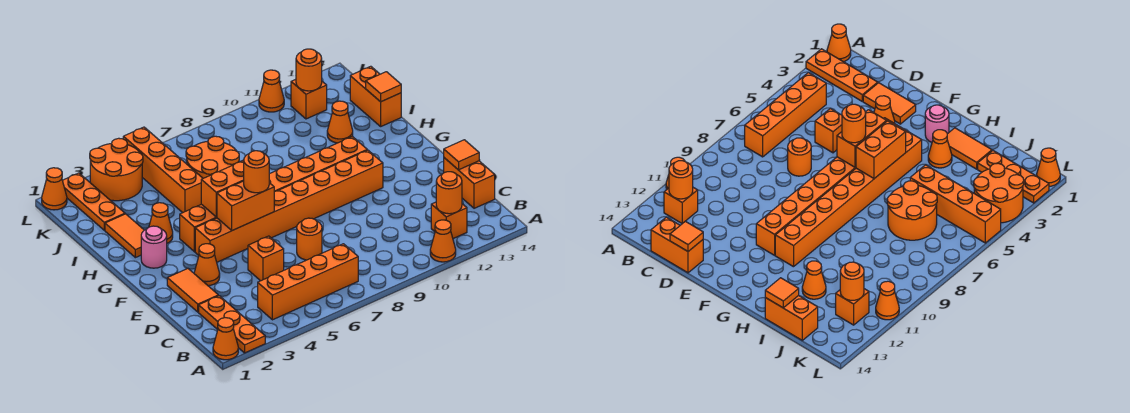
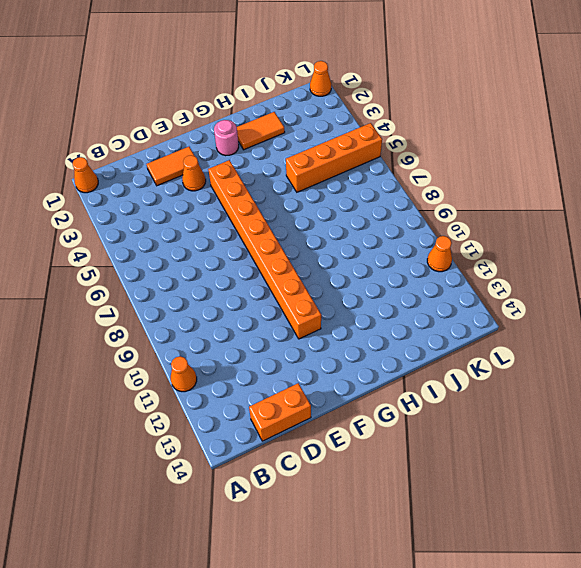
none -> orange 1x3 plate [199,296,265,353]
none -> orange 1x4 brick [258,244,358,320]
none -> orange 1x1 brick [431,202,467,239]
none -> orange 1x1 brick [248,236,284,281]

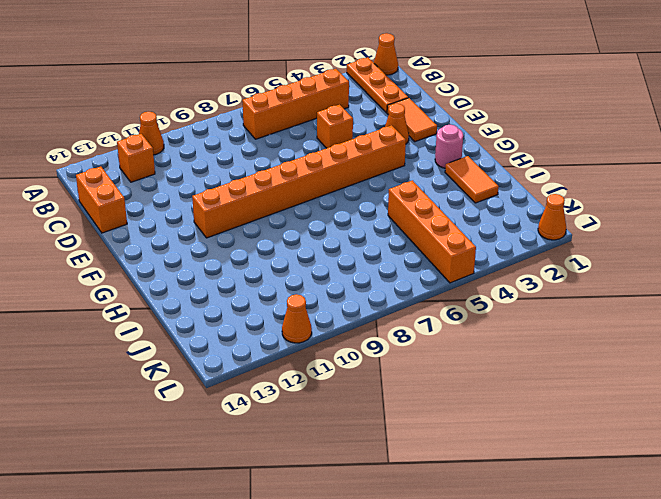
none -> orange 1x1 round brick [297,218,322,260]
none -> orange 1x8 brick [180,136,367,252]
none -> orange 1x1 cone [149,203,173,243]
none -> orange 2x2 round brick [186,136,239,178]

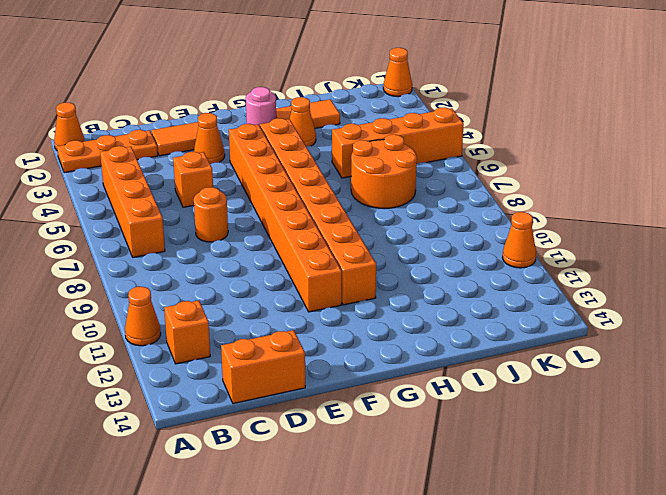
none -> orange 1x1 cone [327,101,353,143]
none -> orange 1x2 brick [350,66,401,126]
none -> orange 1x3 plate [62,173,125,230]
none -> orange 2x2 round brick [90,138,143,201]

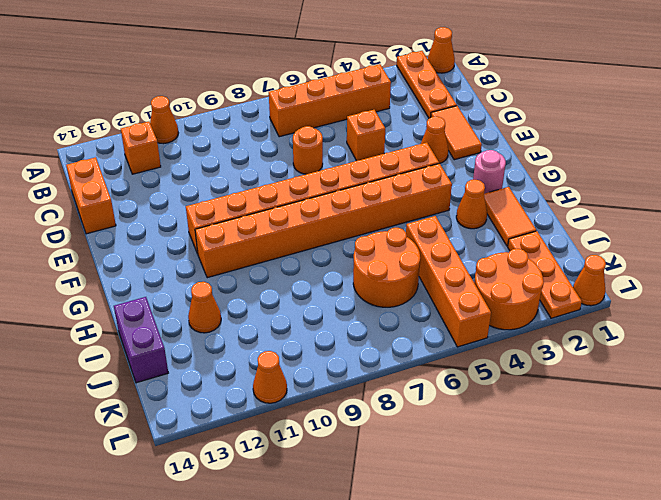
purple 1x2 brick [114,297,168,383] -> orange 1x2 brick [350,66,401,126]
none -> orange 1x1 brick [291,79,327,119]
none -> orange 1x1 round brick [436,172,462,214]
none -> orange 1x1 tile [444,140,479,170]
none -> orange 1x2 brick [217,181,274,230]

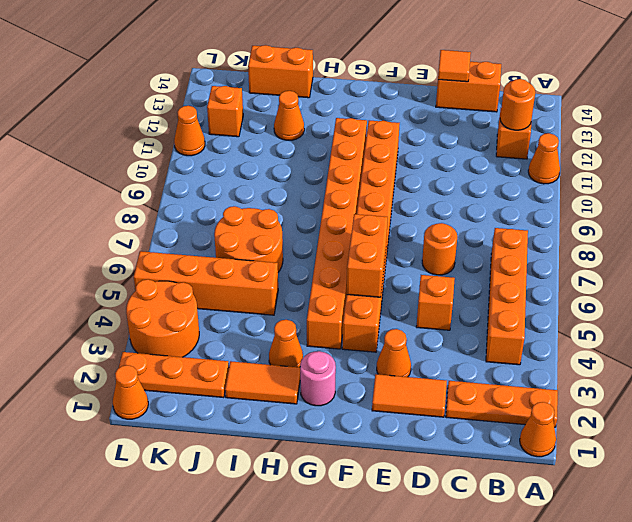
none -> orange 1x2 brick [201,160,244,217]
none -> orange 1x1 tile [366,72,401,102]
none -> orange 1x1 round brick [296,49,322,91]
none -> orange 1x1 round brick [244,151,269,193]

